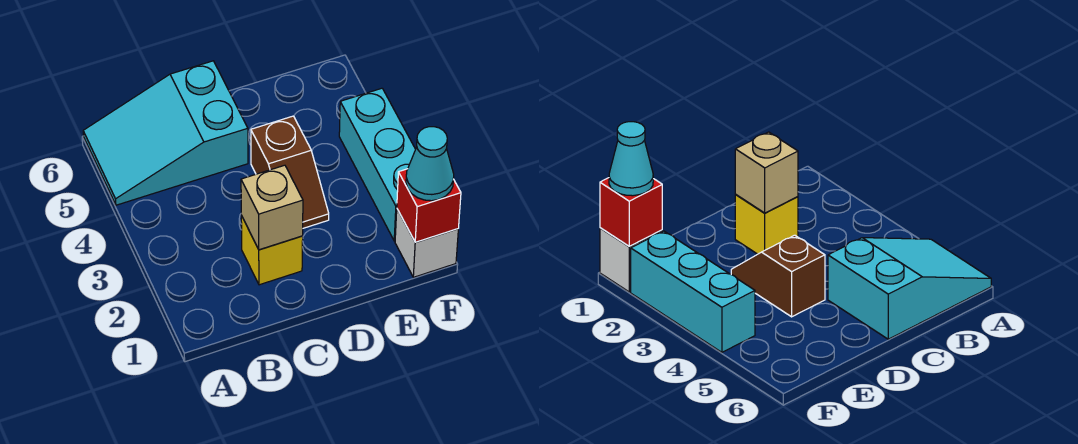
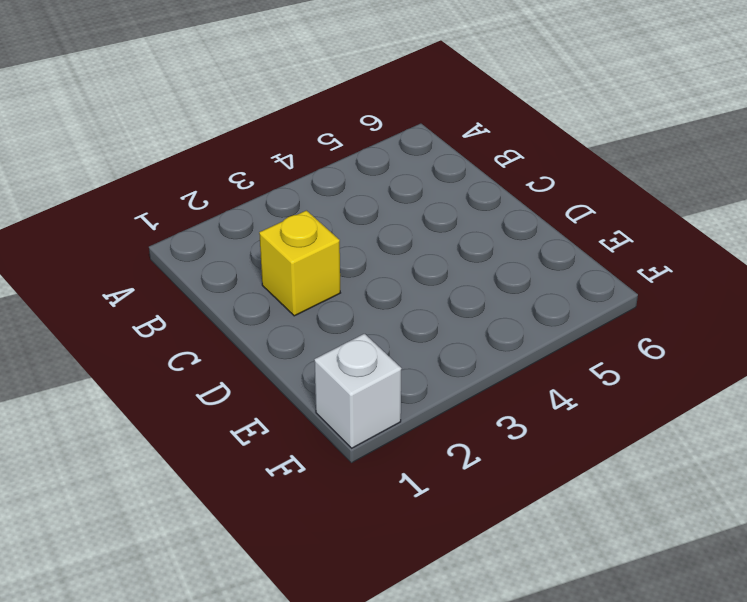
none -> cyan 2x3 slope [83,61,248,205]
none -> brown 1x2 slope [251,116,329,228]

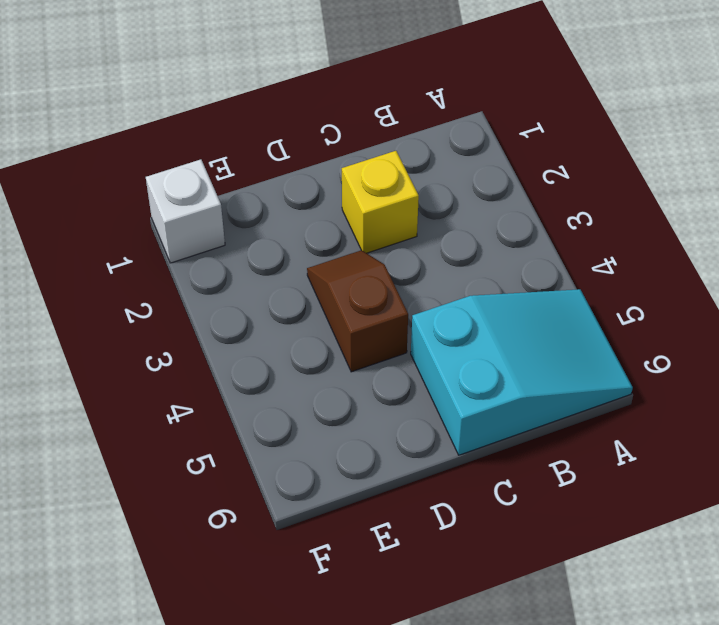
none -> cyan 1x3 brick [339,88,416,241]
none -> tan 1x1 brick [241,165,303,250]

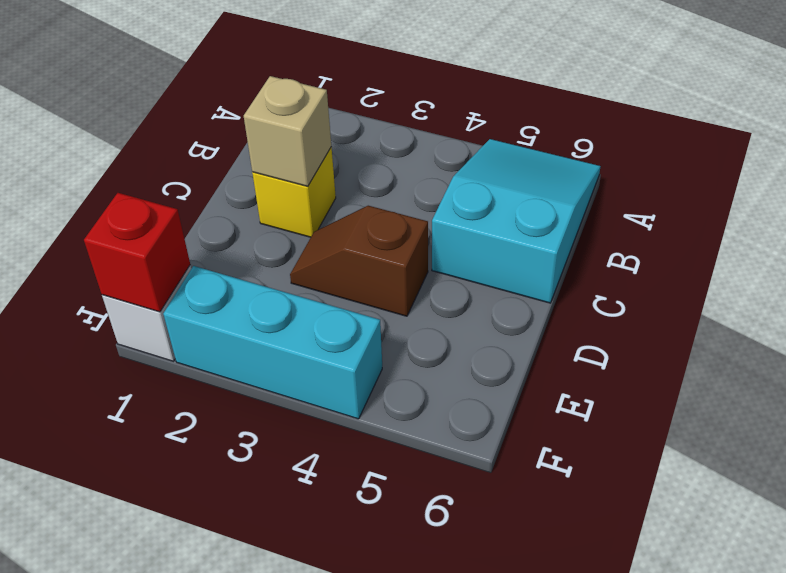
none -> cyan 1x1 cone [406,127,454,201]

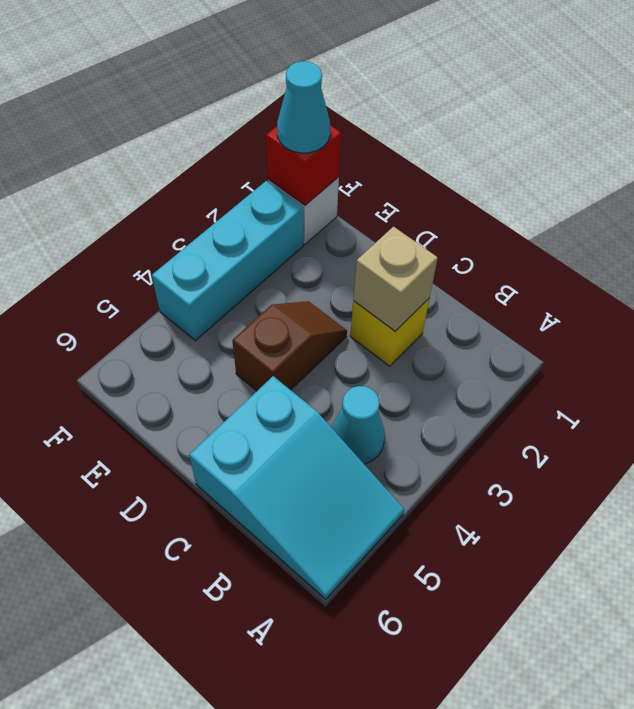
cyan 1x1 cone [331,386,385,464] -> none

